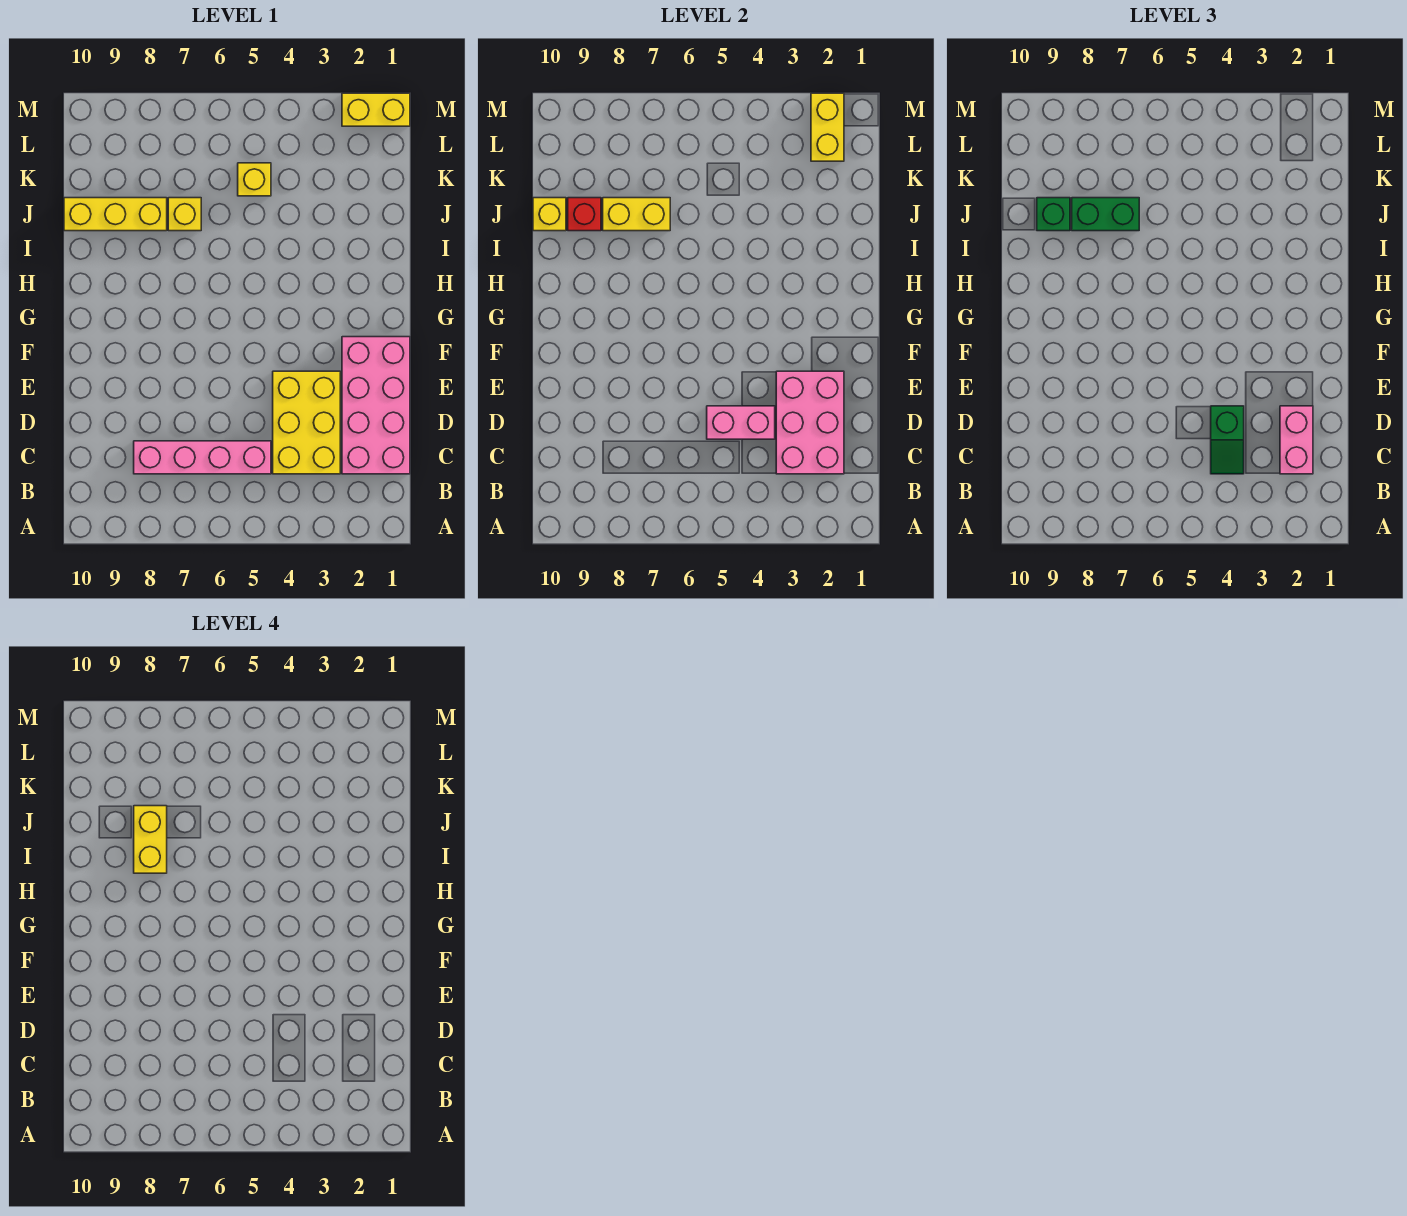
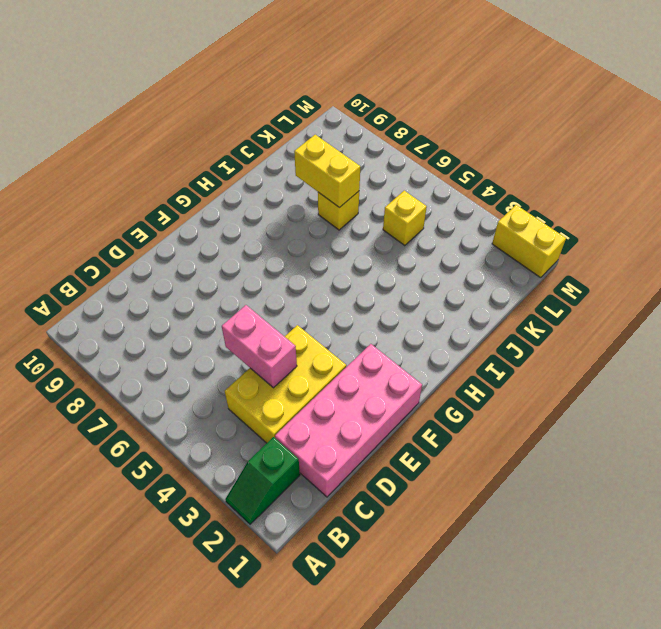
green 1x2 slope [226,437,300,524] -> green 1x2 slope moved to [1211,406,1244,474]
none -> pink 1x4 brick [134,441,271,474]
none -> yellow 1x3 brick [64,198,167,231]
none -> pink 2x3 brick [776,371,844,474]

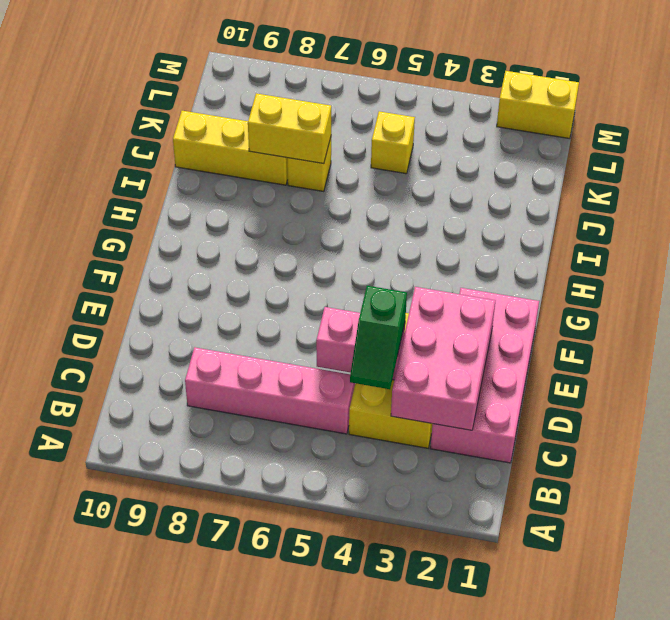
none -> red 1x1 brick [568,198,601,231]
none -> yellow 1x1 brick [533,198,566,231]
none -> yellow 1x2 brick [811,93,844,161]

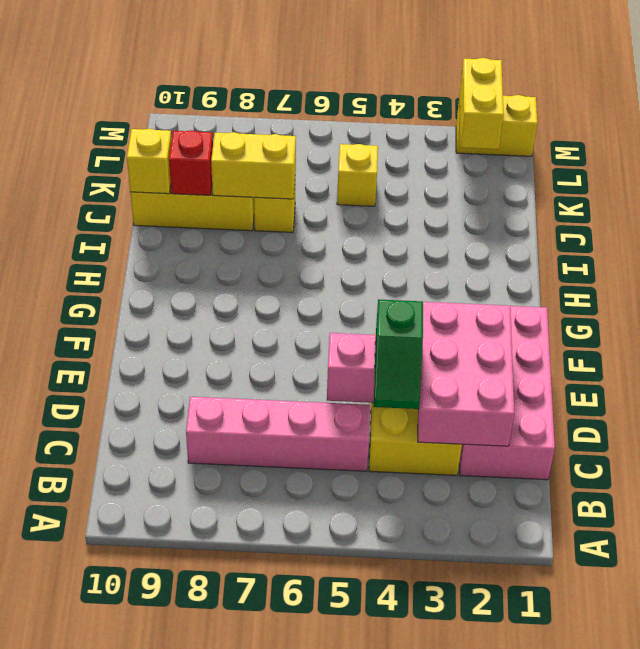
none -> pink 1x2 brick [1280,406,1313,474]
none -> green 1x2 brick [1072,198,1139,231]
none -> green 1x1 brick [1037,198,1070,231]

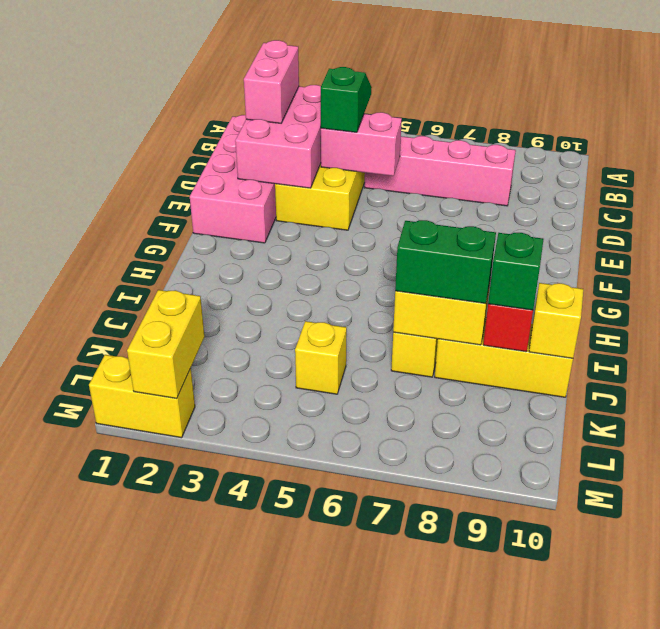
none -> yellow 1x2 brick [134,806,167,873]

